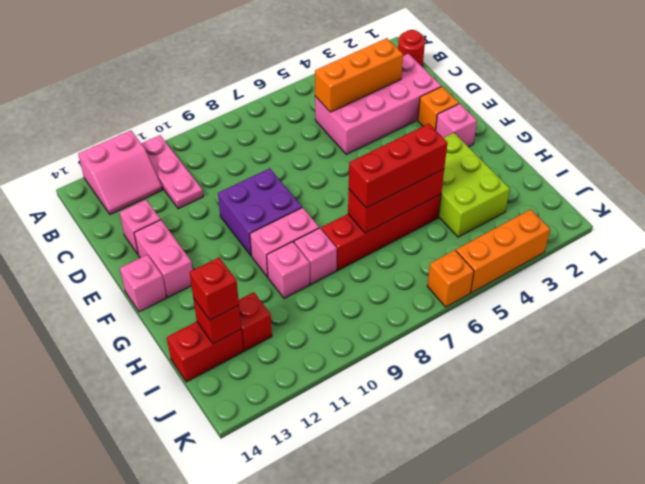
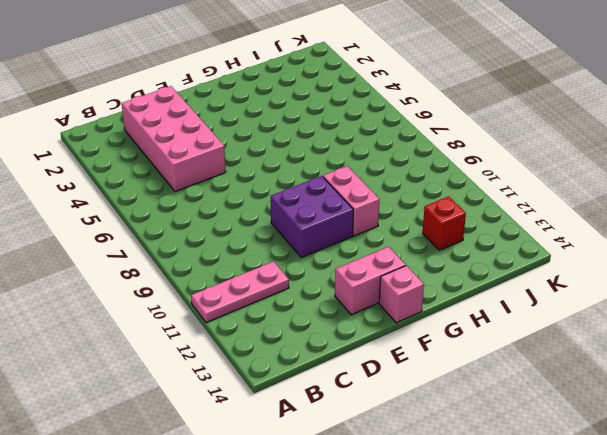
none -> pink 2x2 slope [78,130,162,215]
none -> red 1x1 round brick [398,30,425,66]
none -> pink 1x1 brick [120,200,160,254]

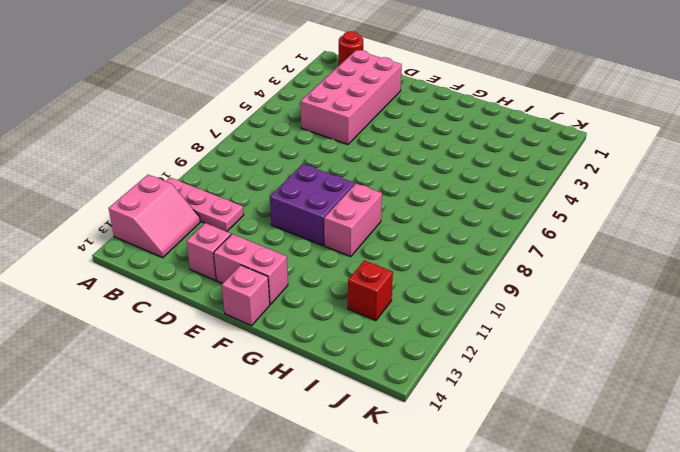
none -> orange 1x1 brick [418,87,459,130]
none -> pink 1x1 brick [436,104,477,147]
none -> lime 2x3 brick [439,133,510,237]

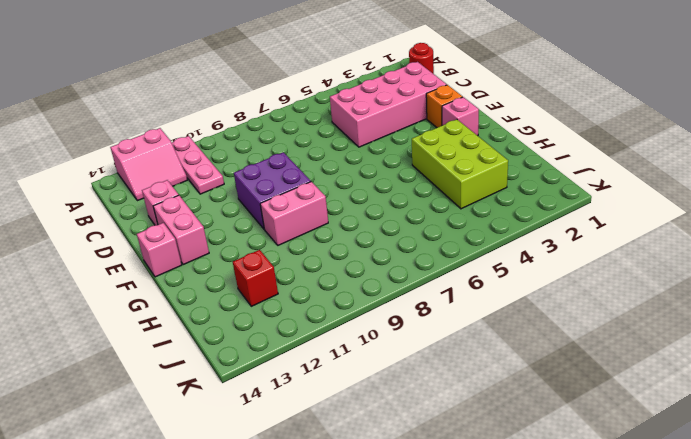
none -> red 1x4 brick [321,195,441,270]
none -> pink 1x1 brick [294,228,337,284]
none -> pink 1x1 brick [267,242,310,298]

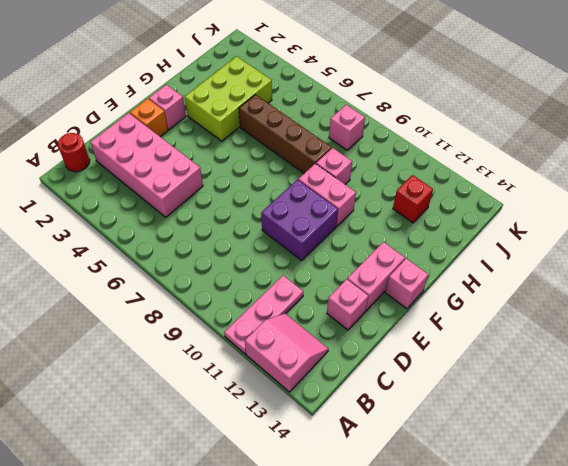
brown 1x4 brick [239,95,332,173] -> red 1x4 brick [321,195,441,270]
pink 1x1 brick [329,105,365,150] -> pink 1x1 brick moved to [267,242,310,298]
none -> red 1x2 brick [167,322,244,382]
none -> orange 1x3 brick [456,209,550,293]
none -> orange 1x1 brick [427,250,474,307]

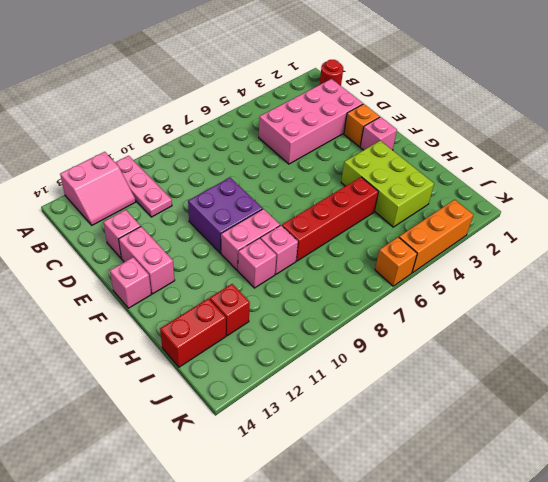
none -> orange 1x3 brick [315,38,403,112]
none -> red 1x3 brick [348,169,444,233]
none -> red 1x1 brick [193,298,241,344]

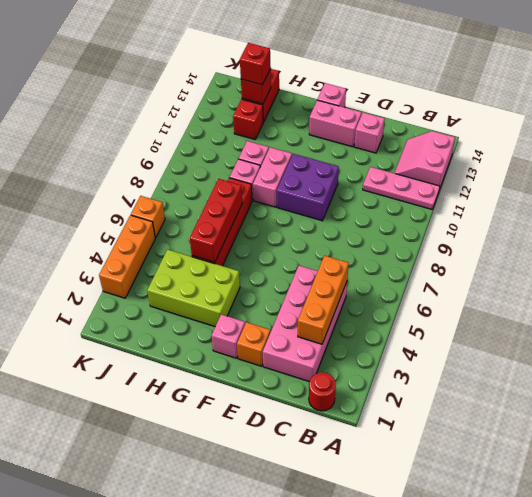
none -> red 1x3 brick [349,124,447,208]

